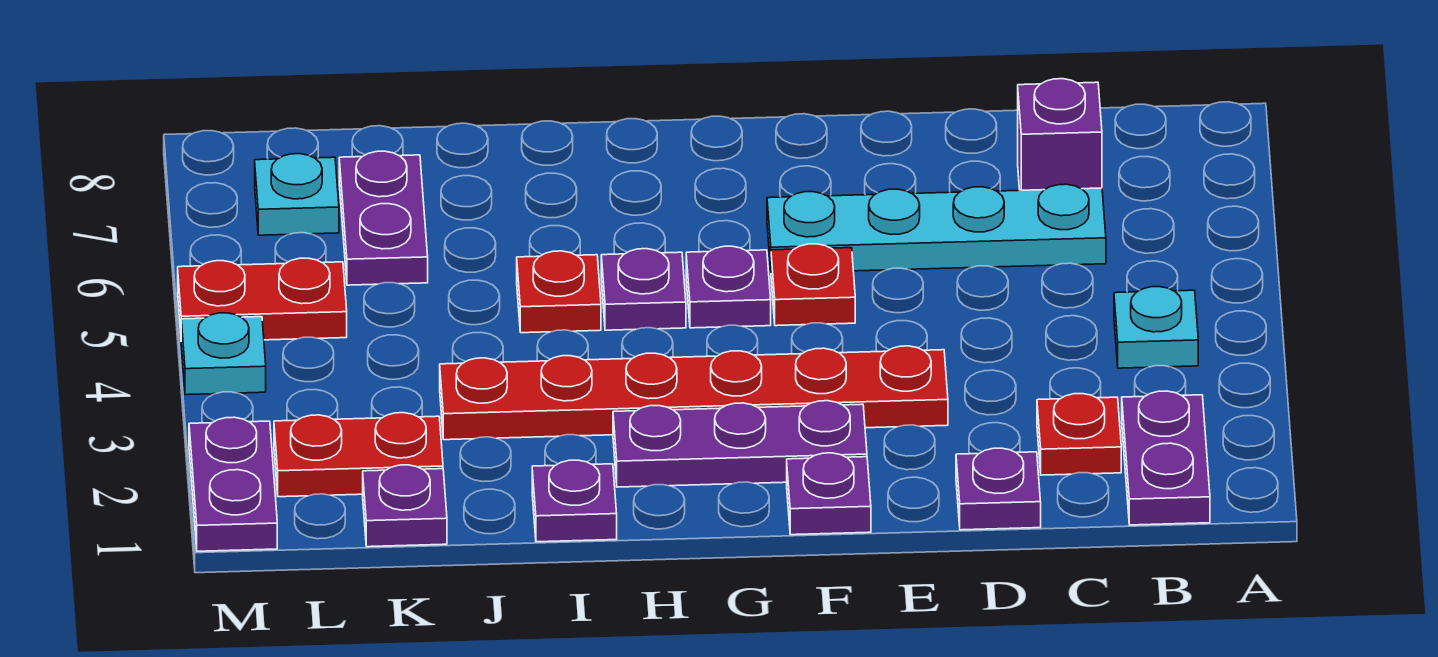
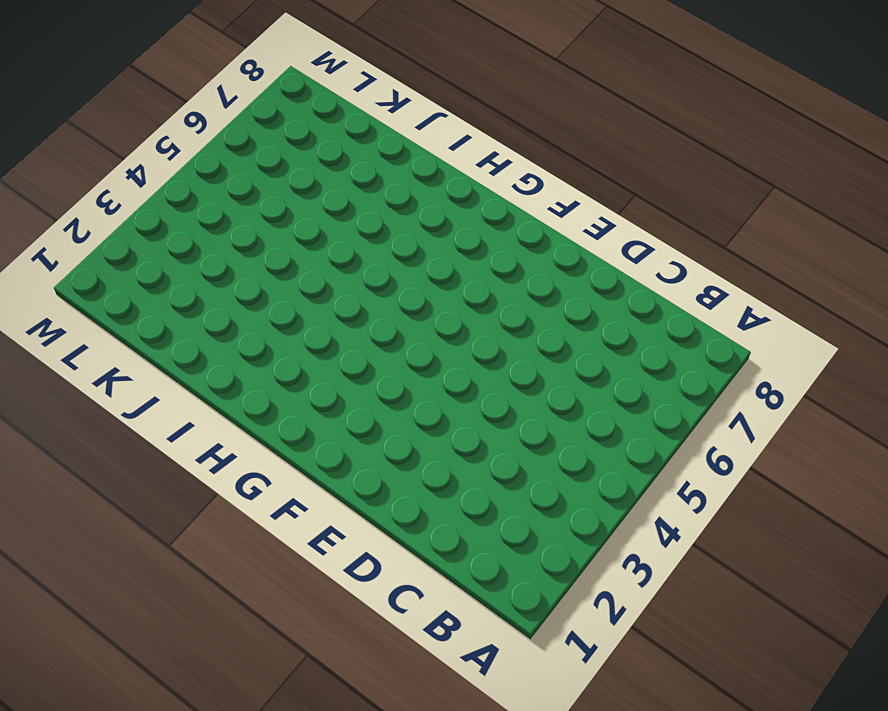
none -> purple 1x2 plate [1122,391,1210,525]
none -> cyan 1x1 plate [1114,287,1198,368]
none -> red 1x1 plate [1037,394,1121,475]

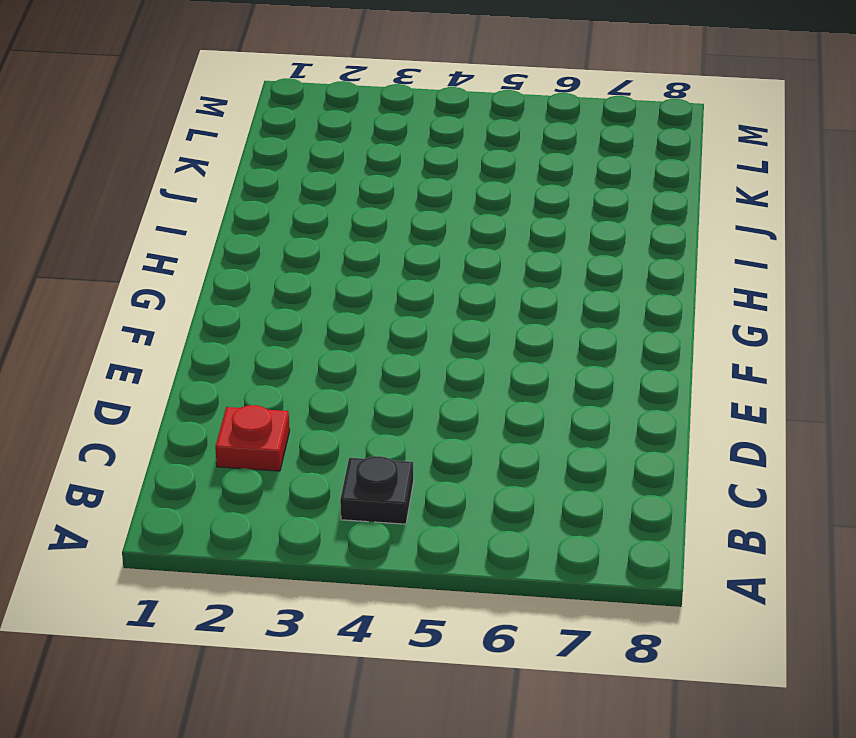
black 1x1 plate [340,456,414,524] -> cyan 1x1 plate [1114,287,1198,368]
none -> purple 1x2 plate [1122,391,1210,525]
none -> cyan 1x4 plate [767,184,1106,271]
none -> purple 1x1 brick [1018,79,1102,190]

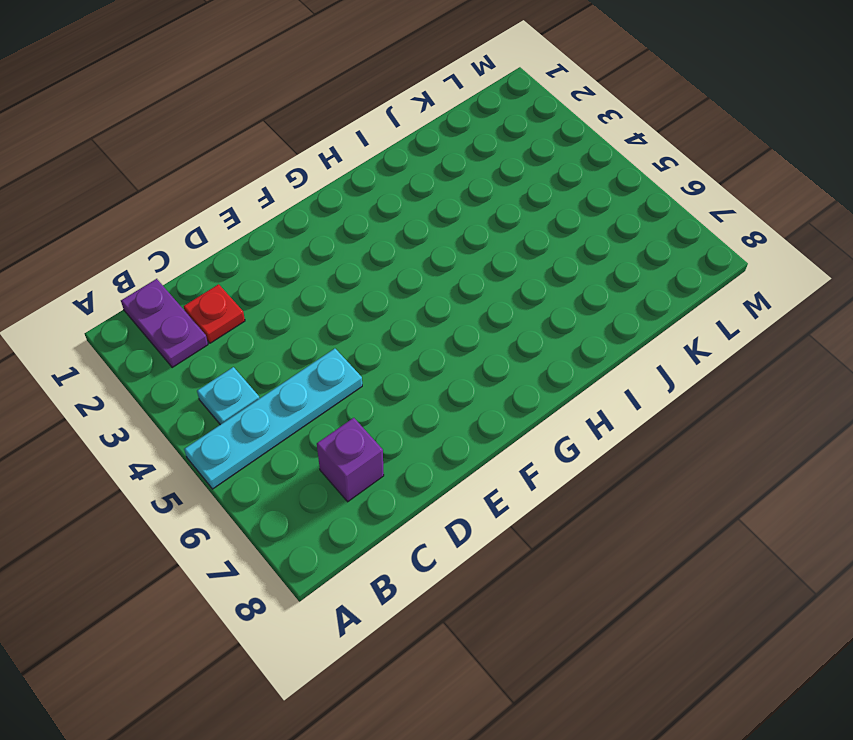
cyan 1x4 plate [184,349,362,489] -> cyan 1x4 plate moved to [767,184,1106,271]
none -> purple 1x1 plate [956,448,1041,530]
none -> red 1x6 plate [440,346,948,440]
none -> purple 1x1 plate [787,453,871,535]

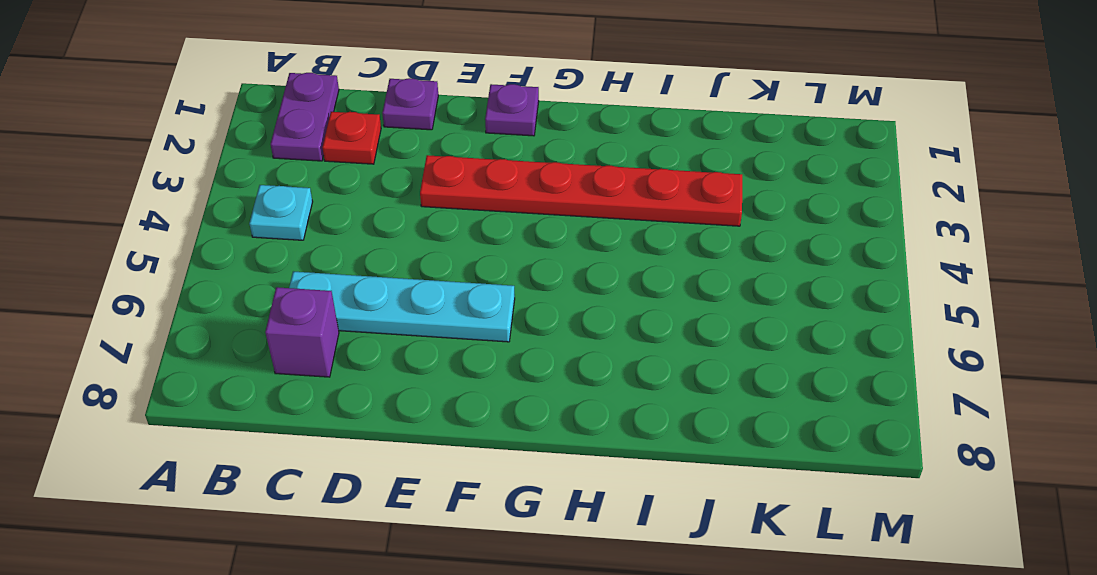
none -> purple 1x3 plate [613,401,867,487]
none -> red 1x1 plate [771,244,855,326]
none -> purple 1x1 plate [686,246,771,328]

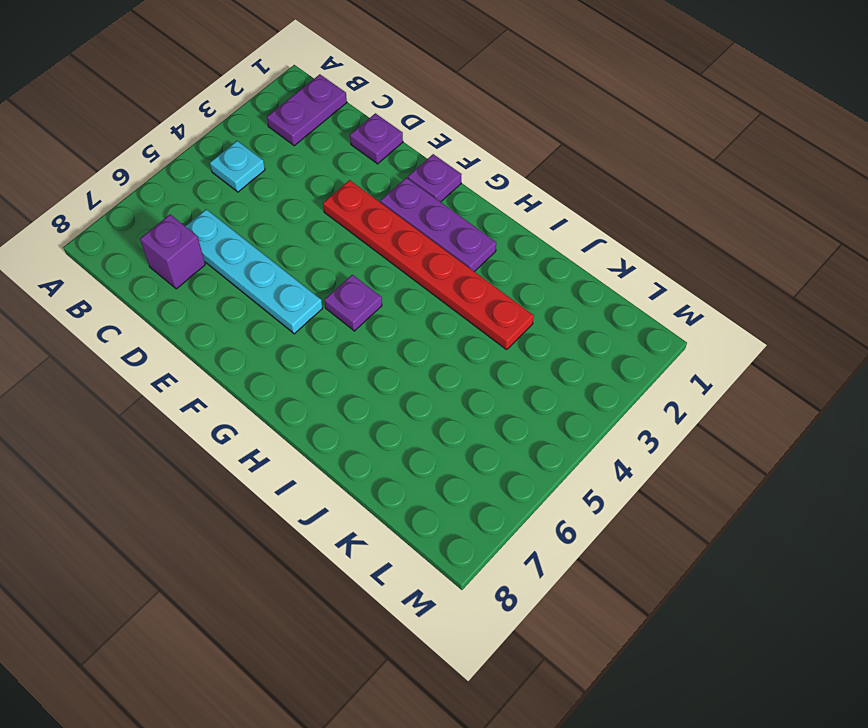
none -> red 1x1 plate [1037,394,1121,475]
none -> red 1x1 plate [771,244,855,326]
none -> purple 1x1 plate [601,249,686,330]

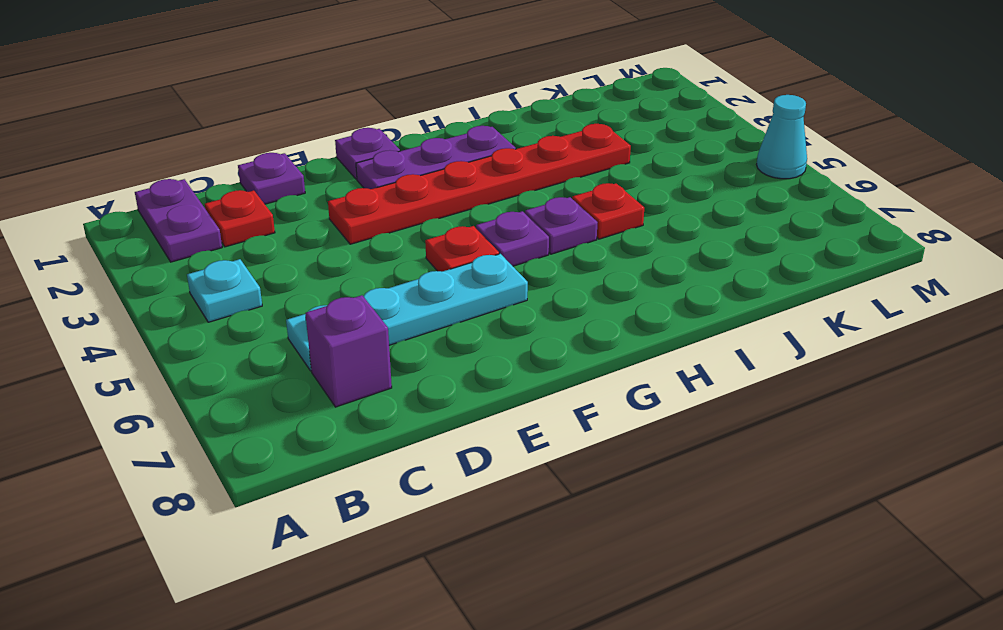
cyan 1x1 cone [757,95,807,179] -> red 1x2 plate [178,258,347,340]
none -> purple 1x1 plate [532,460,617,542]
none -> purple 1x1 plate [363,465,447,547]
none -> red 1x2 plate [274,413,443,497]

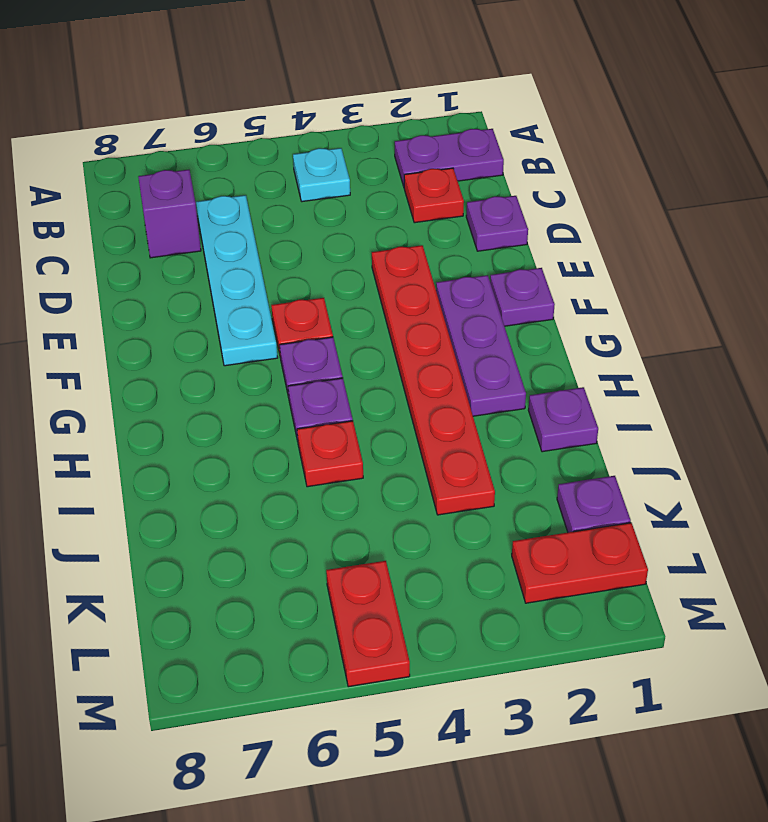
red 1x2 plate [512,523,648,603] -> red 1x2 plate turned to [274,413,443,497]
none -> purple 1x2 plate [339,151,428,285]
none -> cyan 1x1 plate [255,154,339,235]
none -> purple 1x2 plate [189,417,277,551]

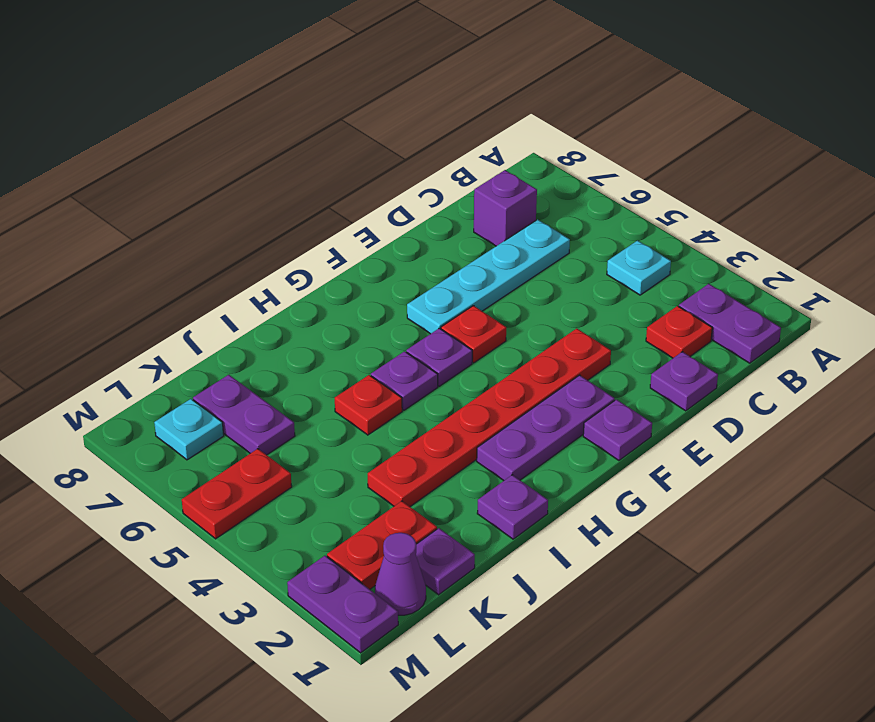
purple 1x1 cone [375,533,426,615] -> none
none -> cyan 1x1 plate [181,313,266,395]

